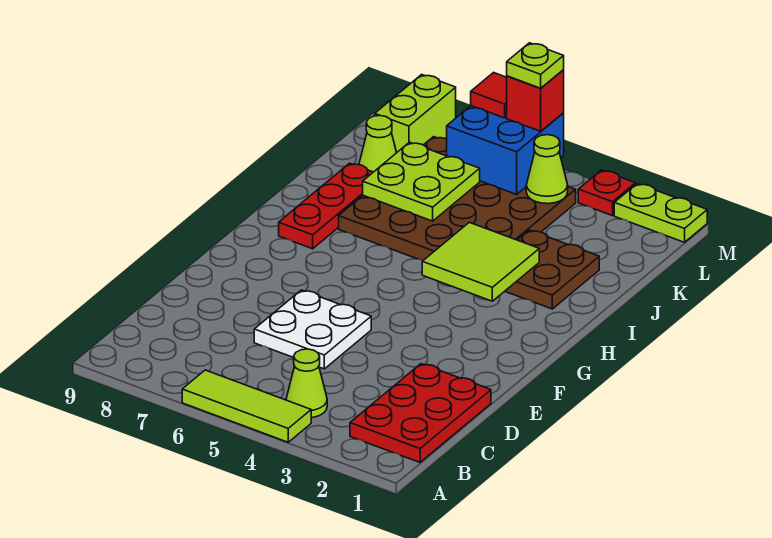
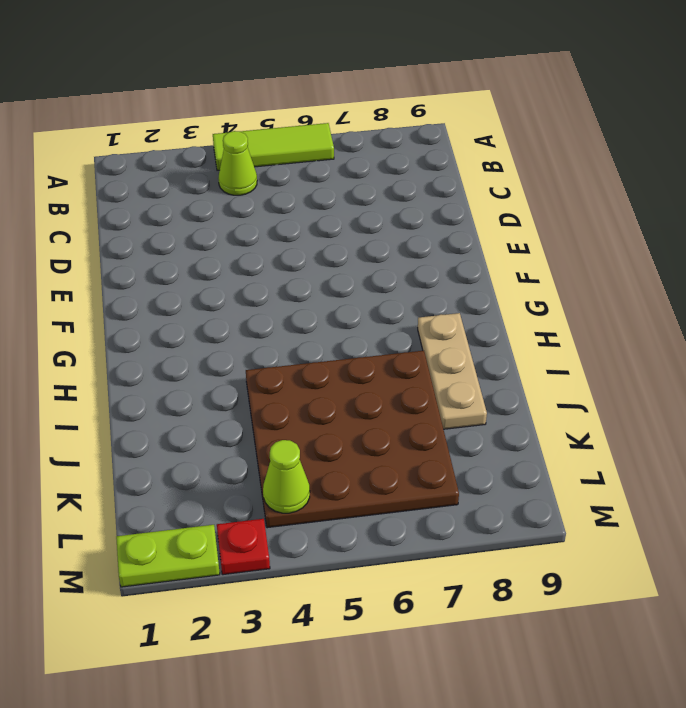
tan 1x3 plate [418,313,487,429] -> red 1x3 plate [279,163,373,249]
none -> red 2x3 plate [350,364,491,462]
none -> white 2x2 plate [254,290,371,369]
none -> brown 2x2 plate [505,230,599,309]

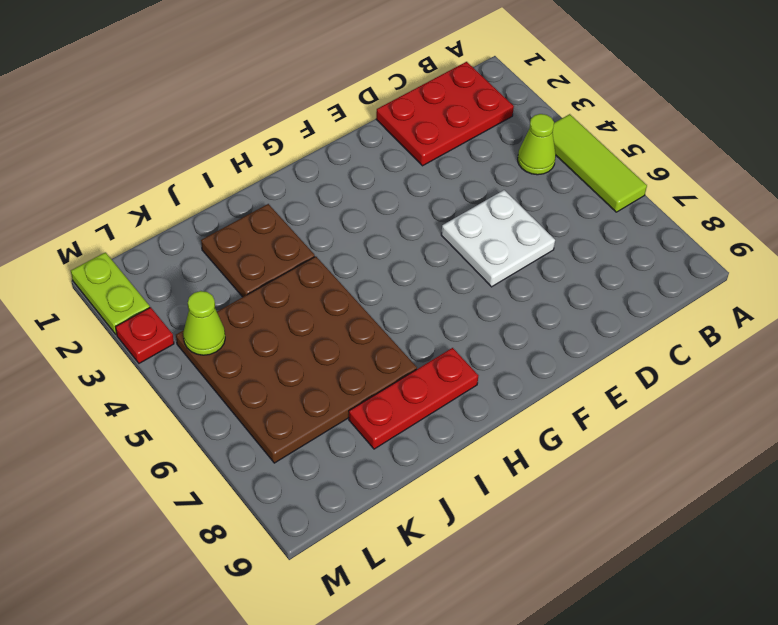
none -> lime 1x1 cone [359,116,397,172]
none -> lime 1x2 brick [375,74,456,152]
none -> lime 2x2 tile [422,222,539,301]

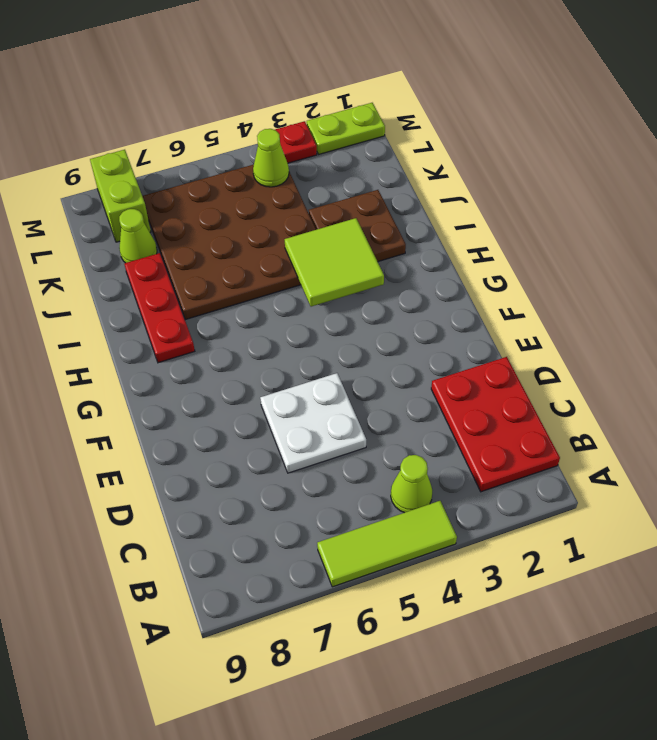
none -> lime 2x2 plate [363,142,480,221]
none -> blue 2x2 brick [447,106,564,194]
none -> red 1x1 brick [507,70,564,131]

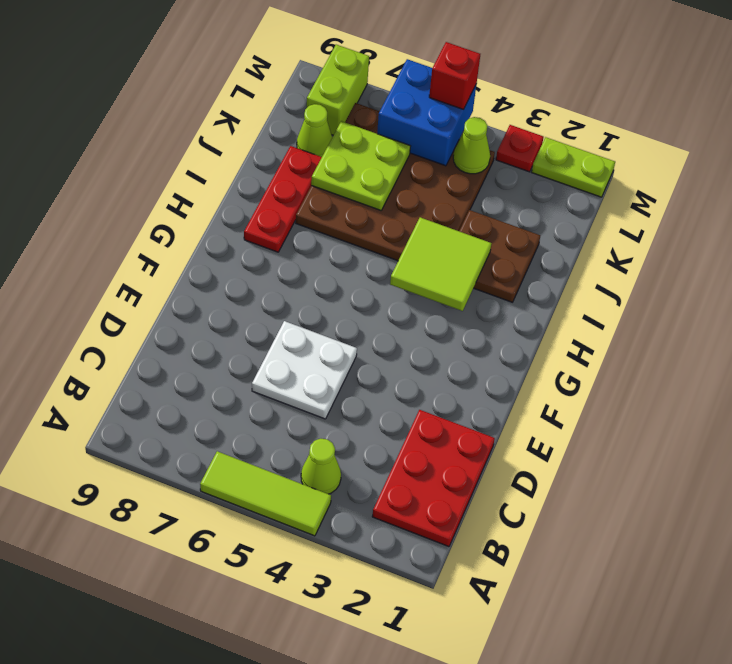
none -> red 1x1 tile [471,73,507,118]
none -> lime 1x1 plate [507,43,564,88]

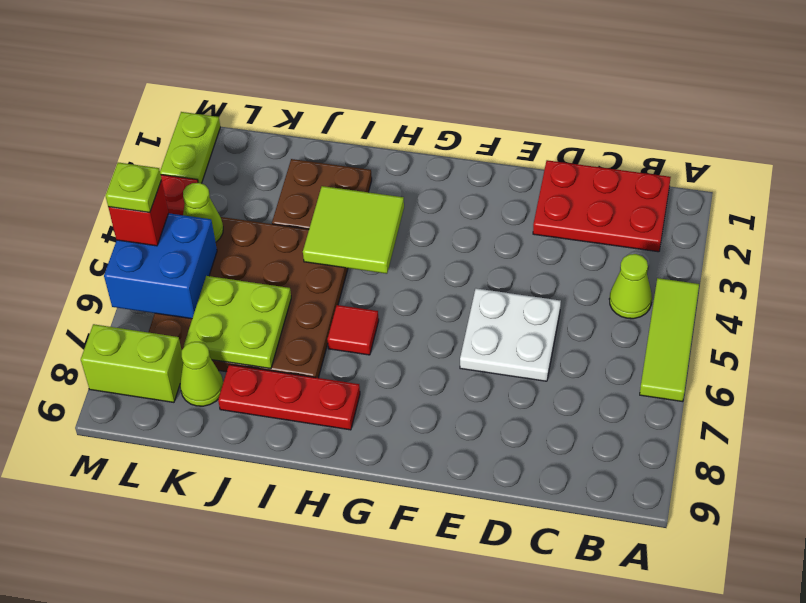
red 1x1 tile [327,305,379,355] -> red 1x1 tile moved to [471,73,507,118]

